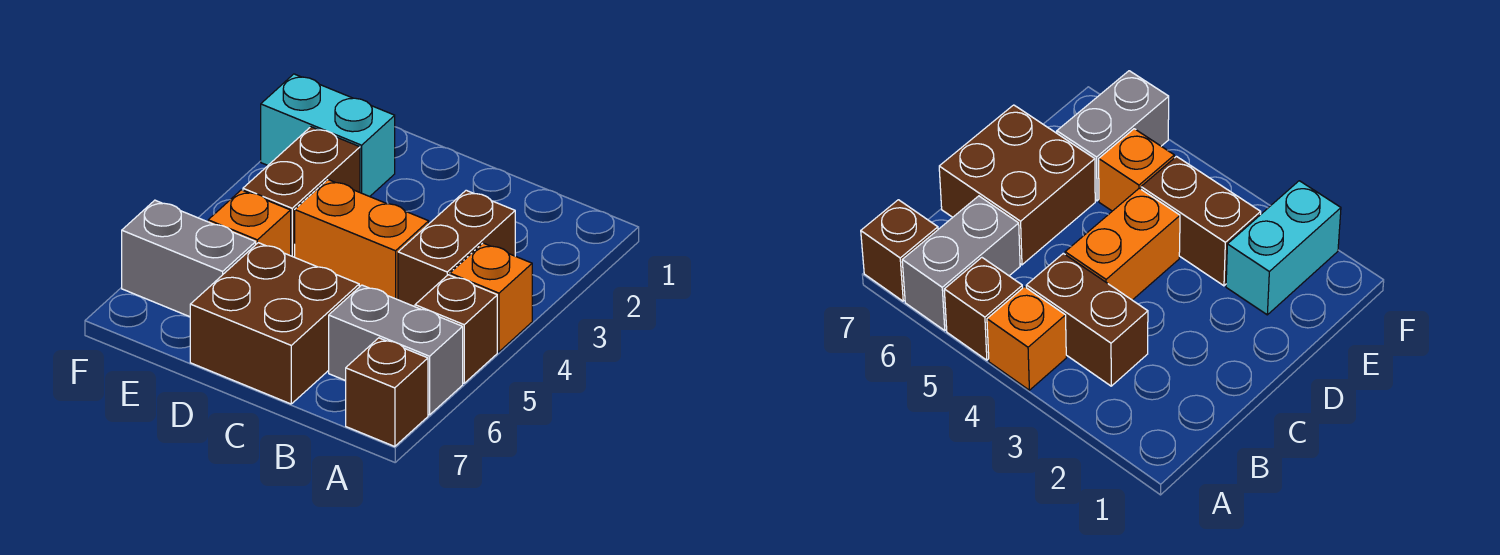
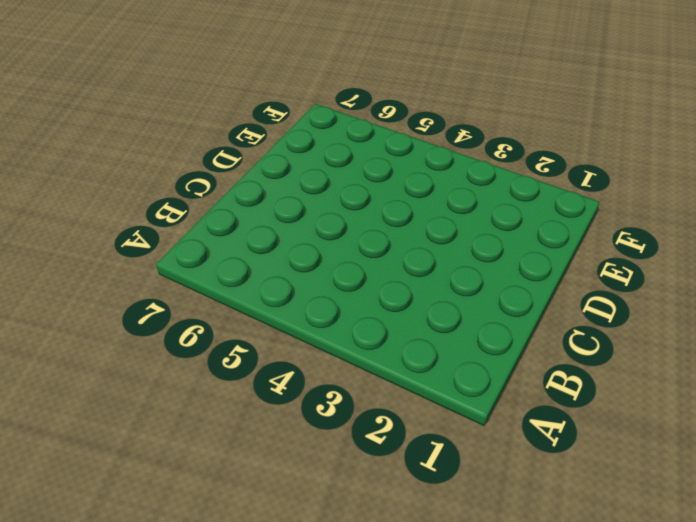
none -> orange 1x1 brick [450,243,532,352]
none -> brown 1x1 brick [415,275,497,383]

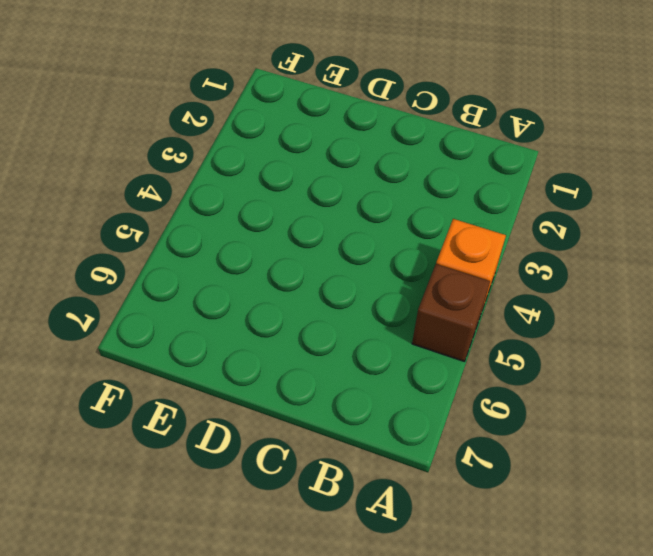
none -> grey 1x2 brick [329,285,463,415]
none -> brown 1x1 brick [346,338,428,447]

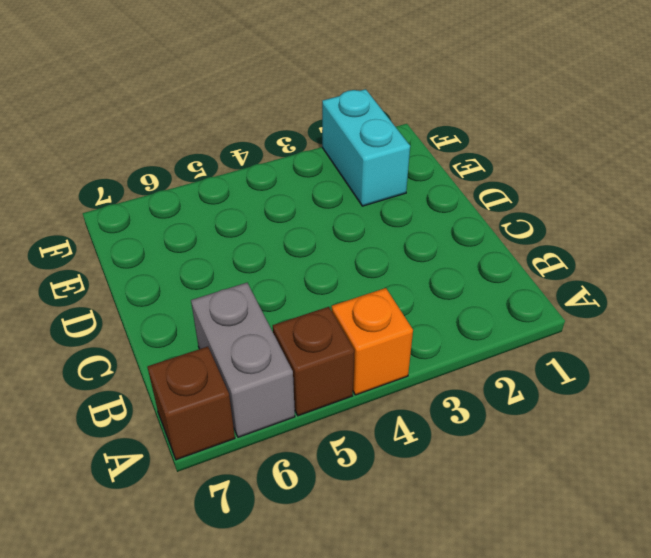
none -> brown 1x2 brick [398,190,515,307]
none -> orange 1x2 brick [295,180,429,300]

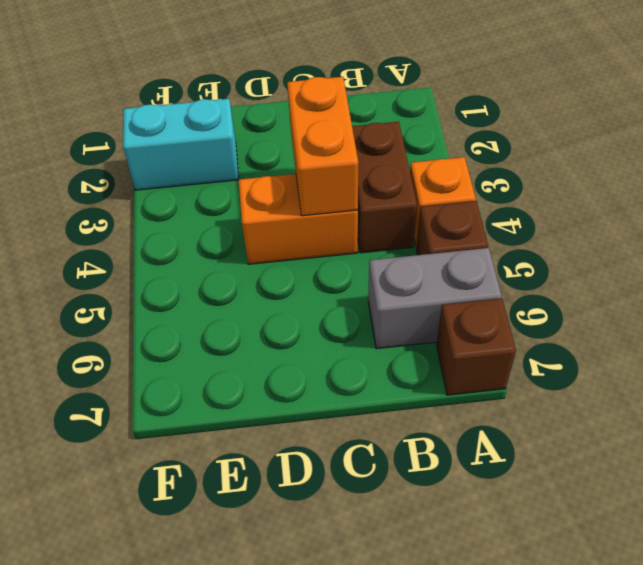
orange 1x2 brick [287,77,358,216] -> none
none -> brown 2x2 brick [190,243,359,404]
none -> brown 1x2 brick [243,127,360,257]

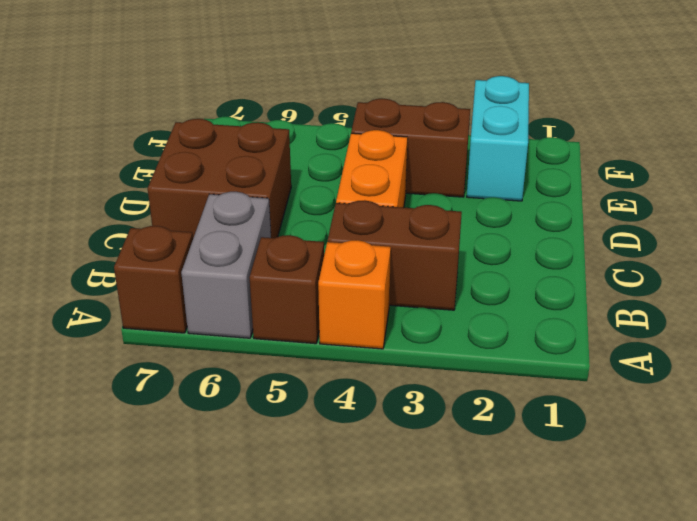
none -> orange 1x1 brick [208,190,291,256]
none -> grey 1x2 brick [122,200,256,317]

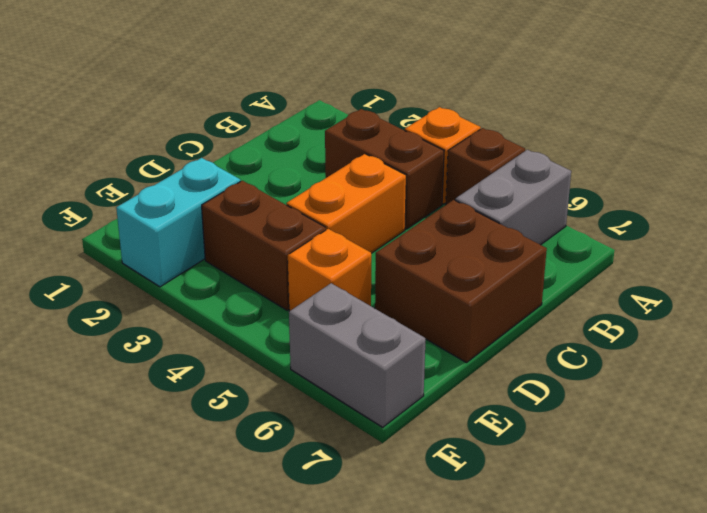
grey 1x2 brick [289,283,426,427] -> grey 1x2 brick turned to [122,200,256,317]
none -> brown 1x1 brick [346,338,428,447]

